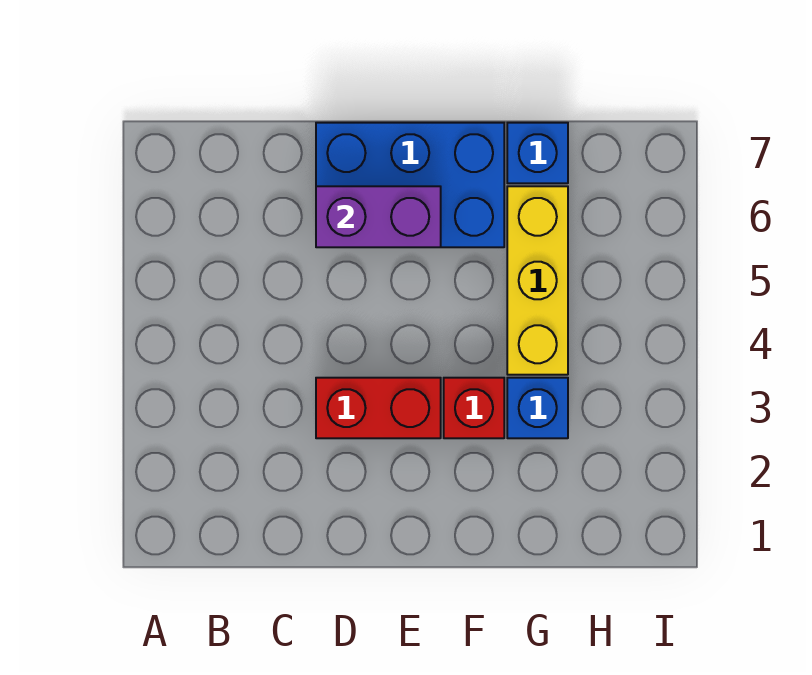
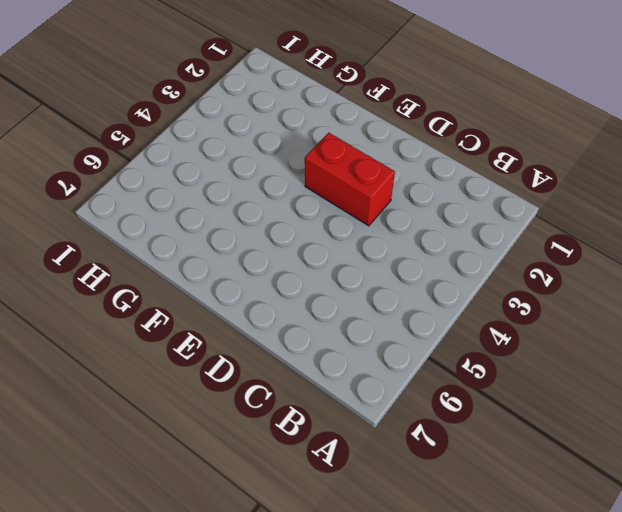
none -> blue 2x3 brick [316,123,504,247]
none -> red 1x1 brick [444,378,504,438]

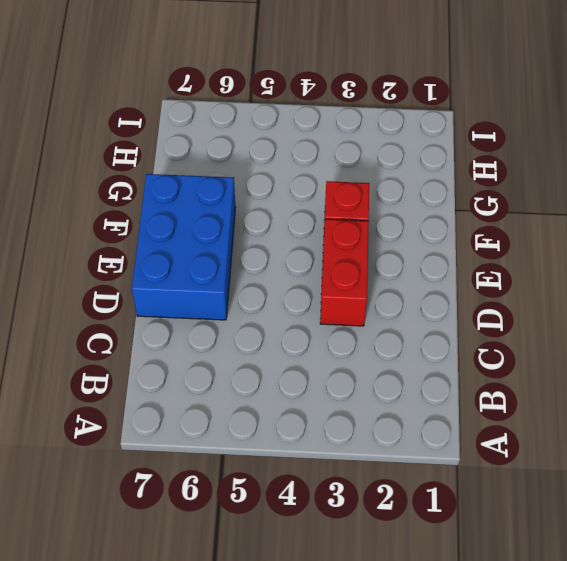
none -> blue 1x1 brick [507,378,568,438]
none -> yellow 1x3 brick [507,186,568,375]

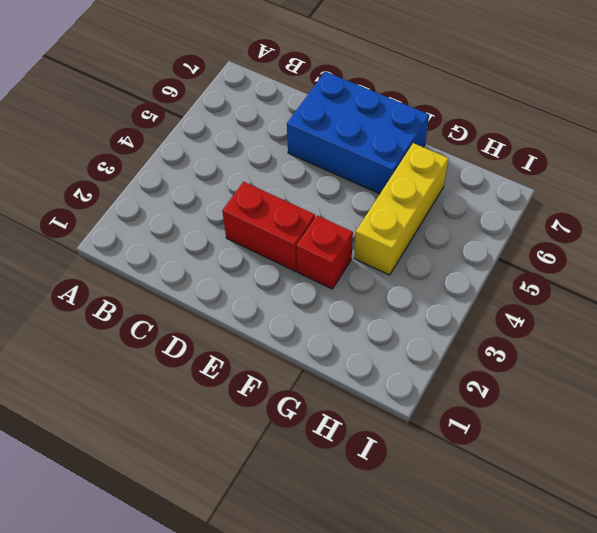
none -> blue 1x1 brick [507,378,568,438]
none -> blue 1x1 brick [507,123,568,183]

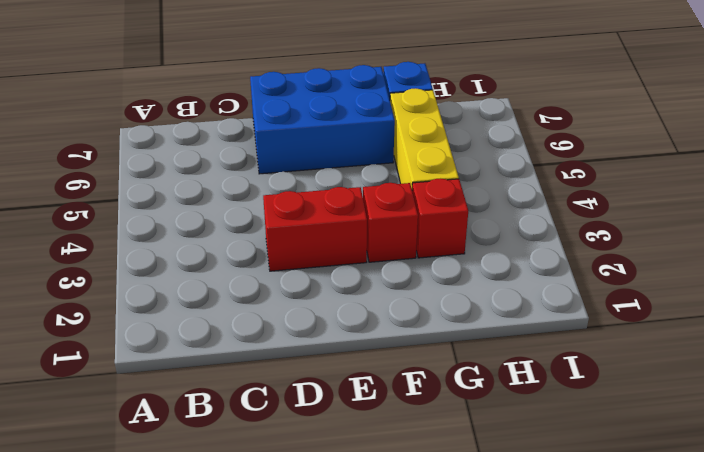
red 1x1 brick [412,179,468,258] -> blue 1x1 brick [507,378,568,438]
none -> purple 1x2 brick [316,186,441,247]

